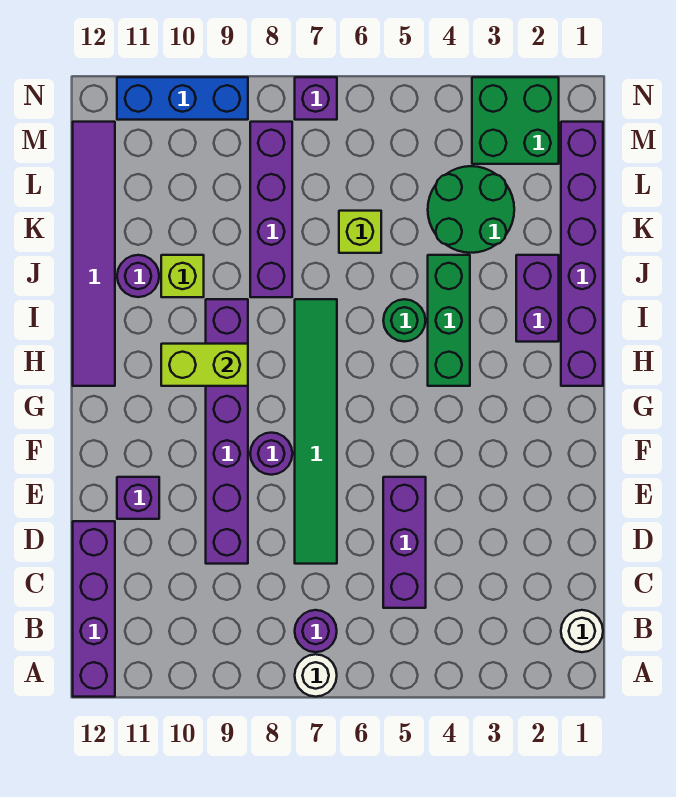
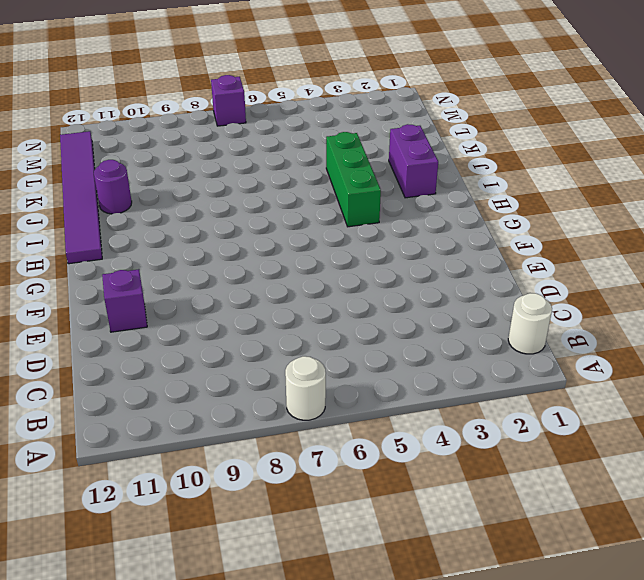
none -> purple 1x4 brick [73,521,115,697]
none -> purple 1x1 round brick [295,610,337,652]
none -> purple 1x3 brick [383,477,426,608]

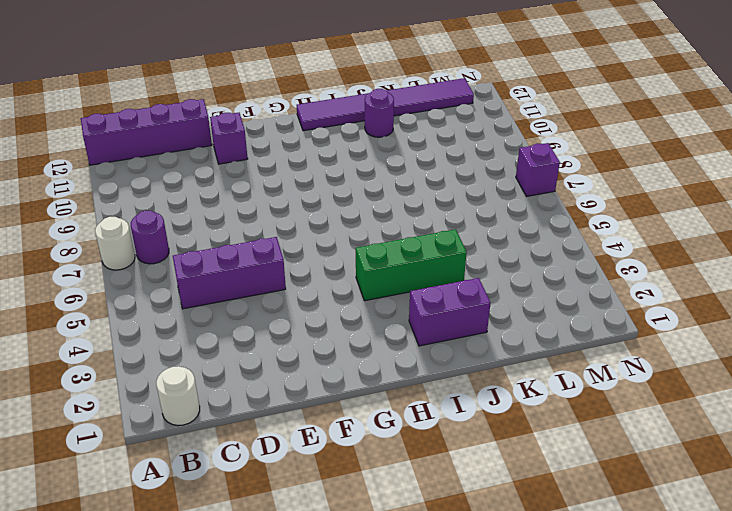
none -> green 1x6 tile [295,299,337,564]
none -> purple 1x6 brick [206,299,248,564]
none -> purple 1x1 round brick [250,433,292,475]

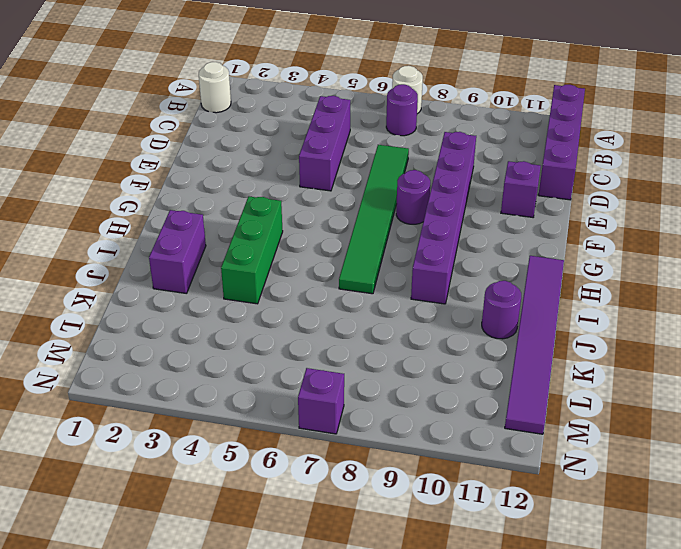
none -> purple 1x6 brick [561,122,603,386]
none -> green 1x1 round brick [383,299,426,342]
none -> purple 1x4 brick [250,122,292,297]

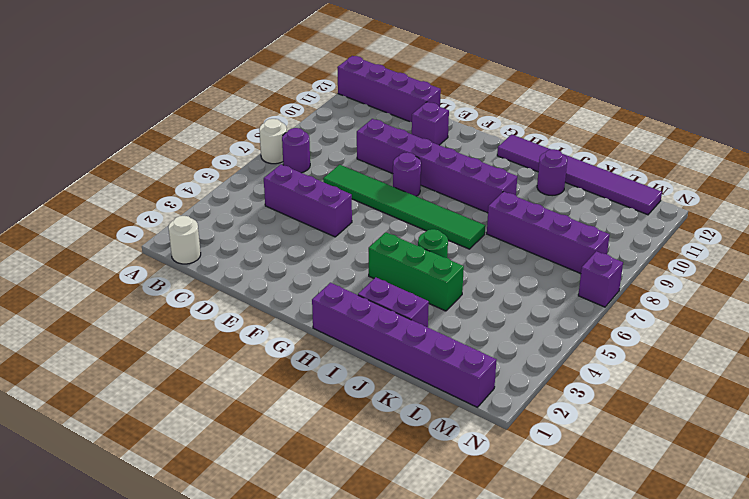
none -> lime 1x1 brick [161,255,204,297]
none -> green 2x2 round brick [428,166,514,253]
none -> lime 1x1 brick [339,211,381,253]

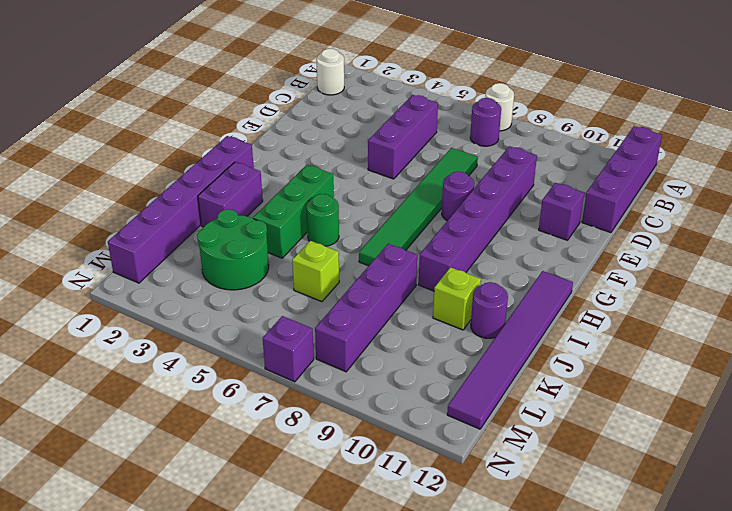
none -> green 2x2 brick [472,77,559,164]
none -> blue 1x3 brick [117,77,248,120]
none -> lime 1x2 brick [161,344,248,386]

